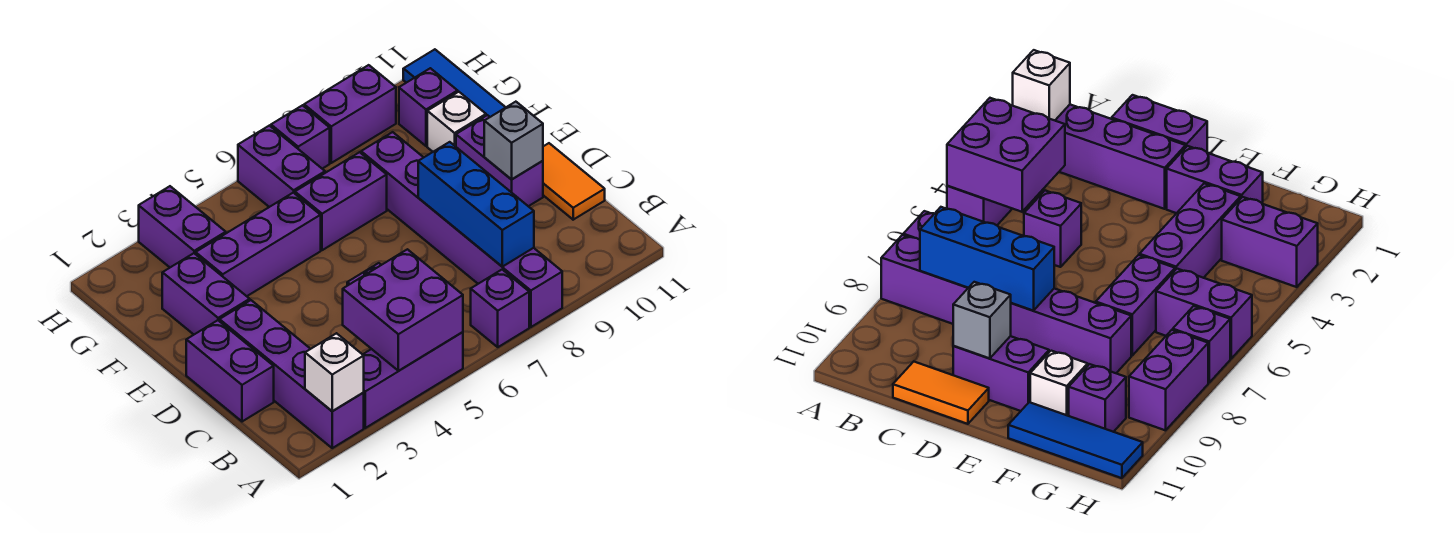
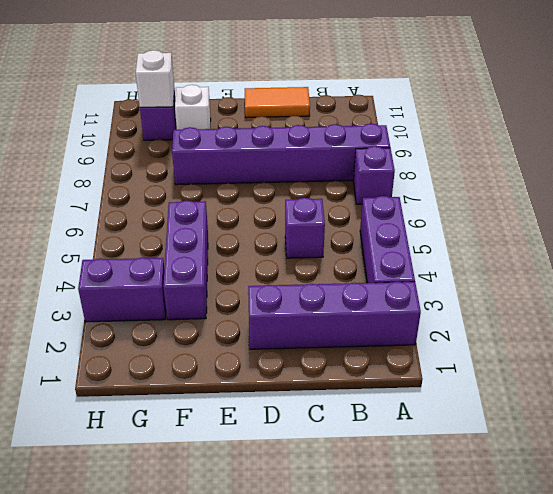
white 1x1 brick [136,50,174,107] -> white 1x1 brick moved to [305,333,364,411]
none -> purple 1x2 brick [186,320,274,422]
none -> purple 1x2 brick [456,115,543,206]
none -> purple 1x2 brick [162,253,250,334]

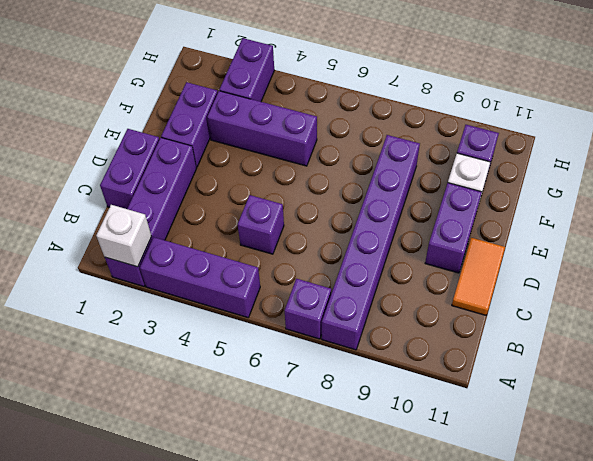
none -> purple 1x2 brick [295,152,387,250]
none -> blue 1x3 tile [403,49,506,117]
none -> purple 1x2 brick [238,126,325,207]

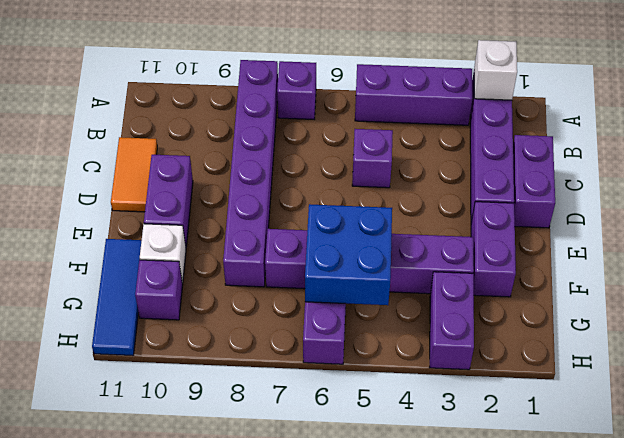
blue 2x2 brick [305,204,392,305] -> none
none -> purple 1x1 brick [271,105,330,169]
none -> purple 1x2 brick [304,65,396,163]
none -> purple 2x2 brick [343,249,463,371]

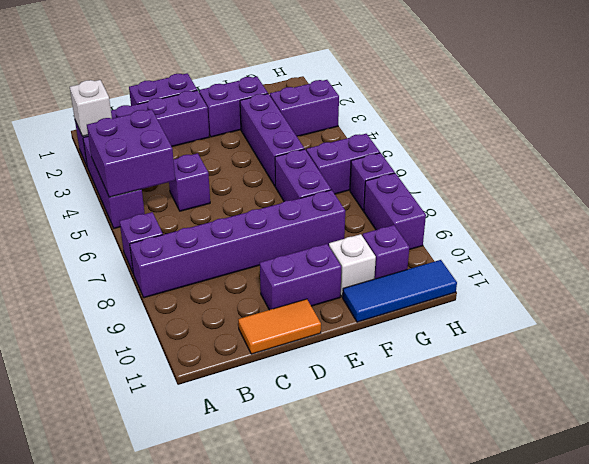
none -> blue 1x3 brick [418,142,534,267]
none -> grey 1x1 brick [484,102,543,180]

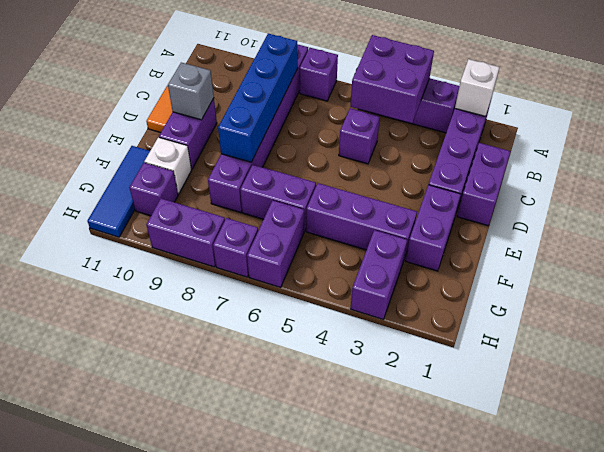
blue 1x4 brick [218,34,298,162] -> blue 1x3 brick [418,142,534,267]

